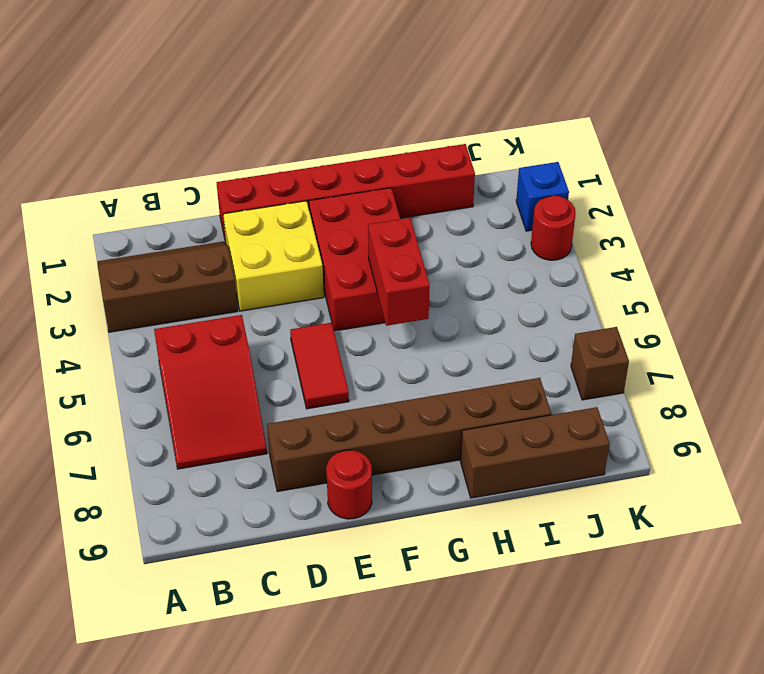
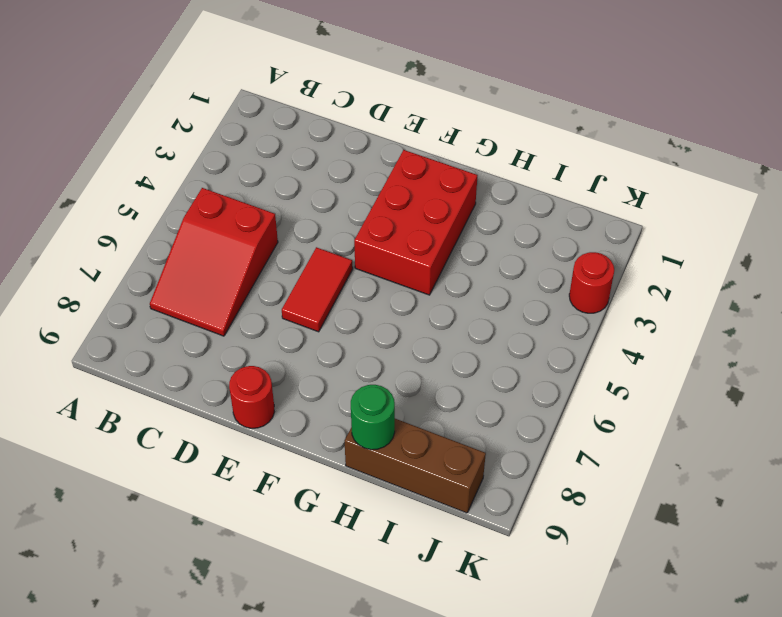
green 1x1 round brick [351,385,395,450] -> none
none -> brown 2x3 slope [98,242,237,332]
none -> red 1x6 brick [216,144,475,243]
none -> yellow 2x2 brick [223,201,324,311]

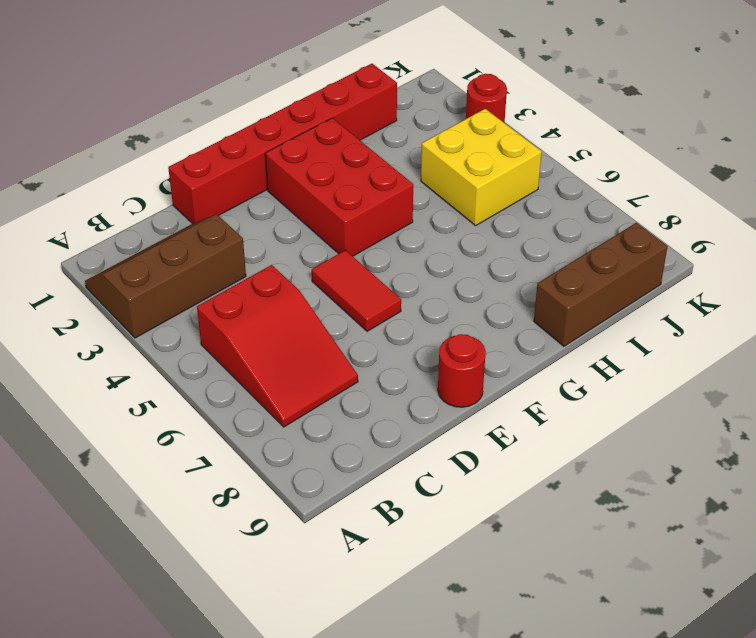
yellow 2x2 brick [421,109,542,226] -> yellow 2x2 brick moved to [223,201,324,311]
none -> brown 1x6 brick [267,378,551,492]
none -> blue 1x1 brick [516,162,569,231]
none -> brown 1x1 brick [571,327,629,400]

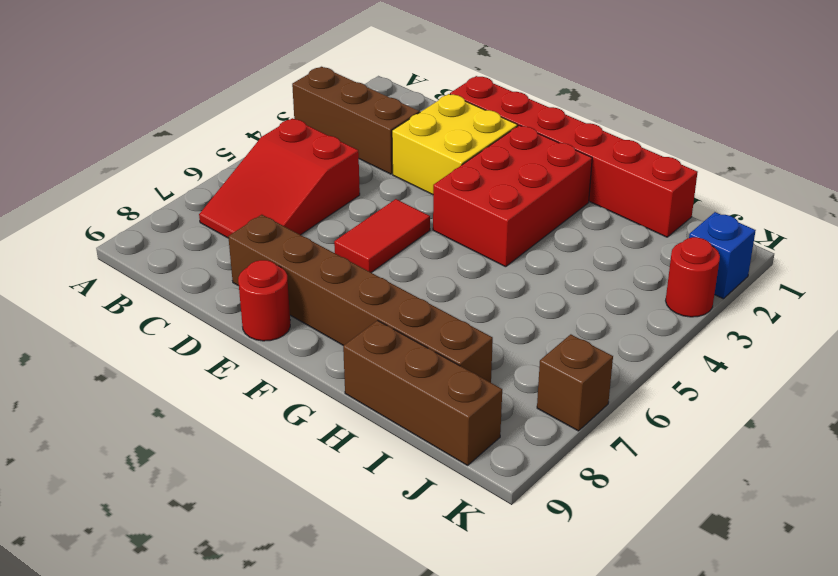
none -> red 1x2 brick [368,218,430,326]

